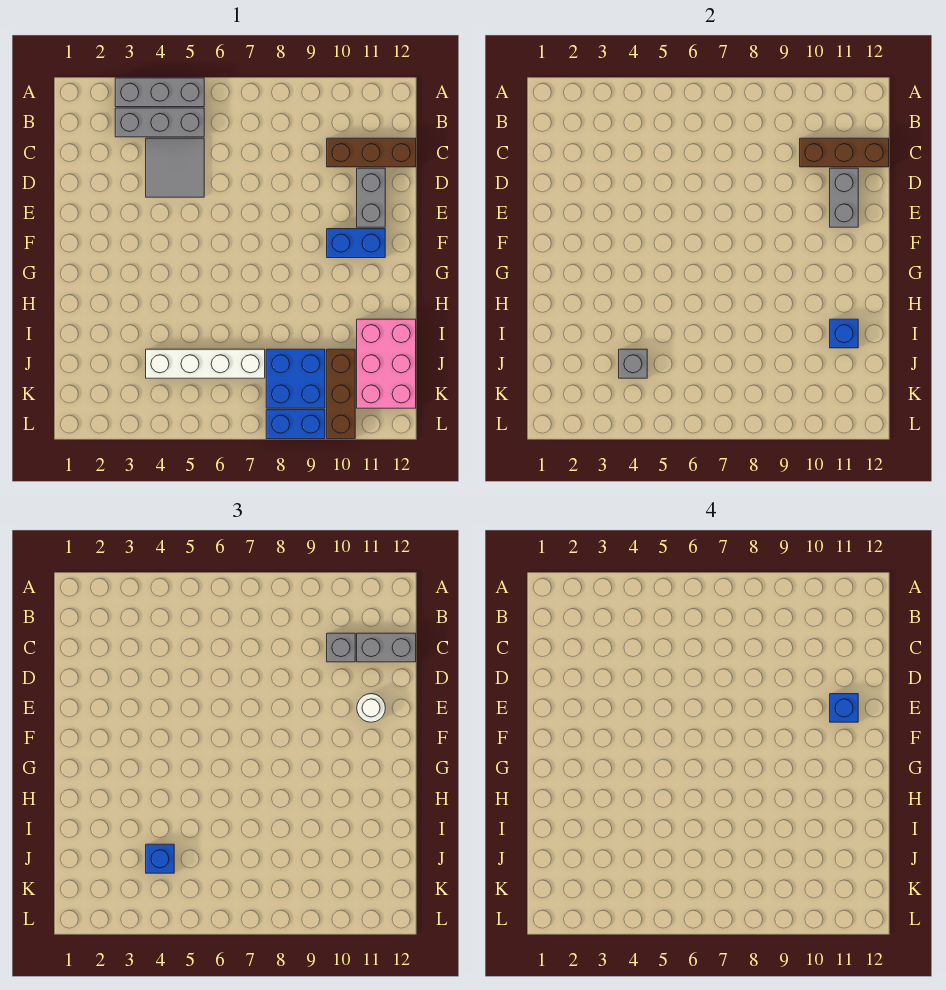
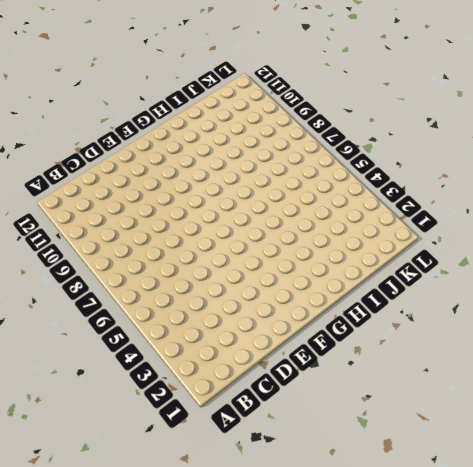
none -> grey 1x3 brick [115,78,204,107]
none -> grey 1x3 brick [115,108,204,137]
none -> grey 2x2 tile [146,138,204,197]

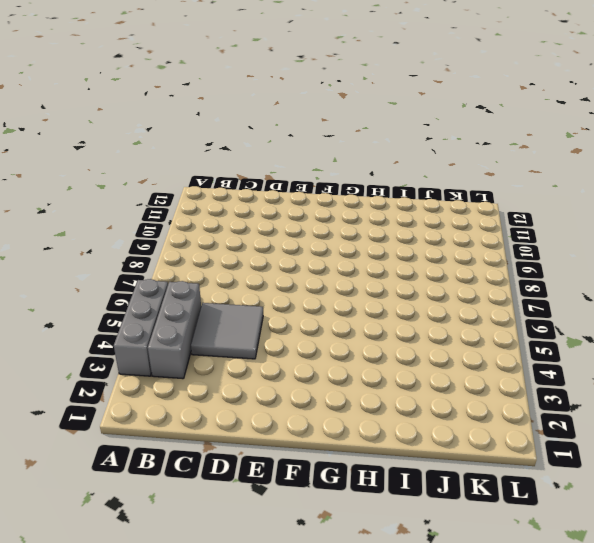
none -> brown 1x3 brick [327,138,416,167]
none -> grey 1x2 brick [357,168,385,227]
none -> blue 1x2 brick [327,229,385,258]

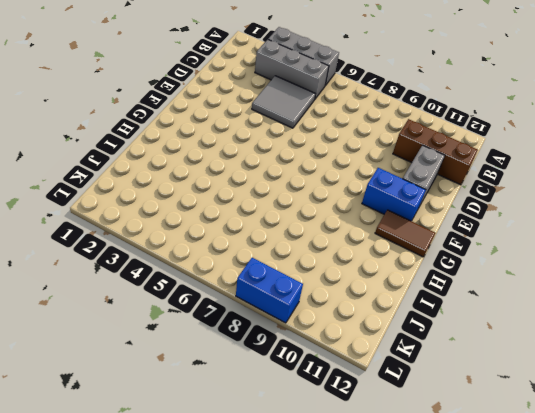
brown 1x2 tile [375,210,435,257] -> none
none -> pink 2x3 brick [357,319,416,408]
none -> white 1x4 brick [146,349,265,378]
none -> blue 2x2 brick [266,349,325,408]

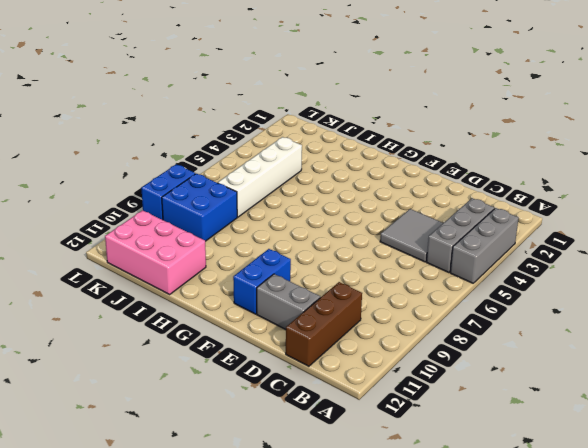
none -> brown 1x3 brick [327,349,355,439]
none -> brown 1x3 brick [800,138,889,167]
none -> grey 1x2 brick [830,168,858,227]

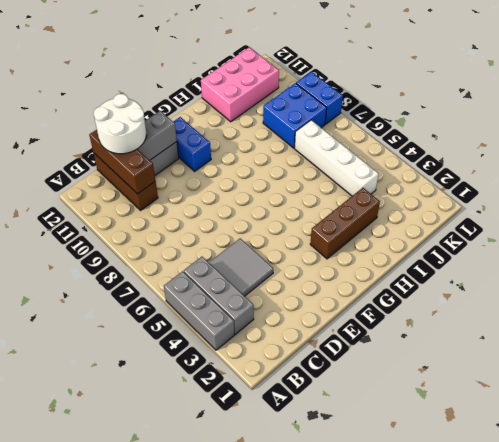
white 2x2 round brick [93,94,146,154] -> grey 1x2 brick [357,633,416,662]
brown 1x3 brick [310,188,380,259] -> brown 1x3 brick moved to [327,349,355,439]
none -> blue 1x1 brick [830,319,858,348]
none -> grey 1x1 brick [619,349,647,378]
none -> grey 1x1 brick [327,633,355,662]

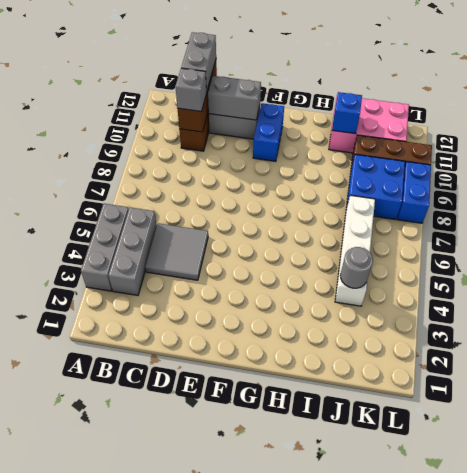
grey 1x1 round brick [340,247,373,288] -> grey 1x1 brick [619,349,647,378]
none -> white 1x1 round brick [357,694,385,722]
none -> blue 1x1 brick [146,844,174,873]
none -> blue 1x1 brick [830,694,858,722]

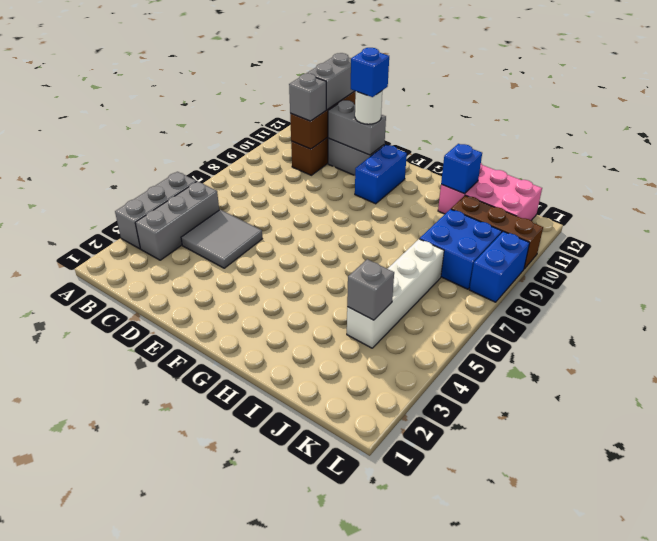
none -> blue 1x1 brick [146,844,174,873]

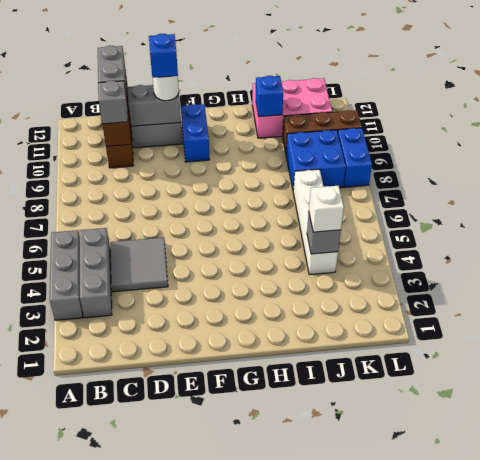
white 1x1 brick [309,186,344,232] -> blue 1x1 brick [146,844,174,873]

